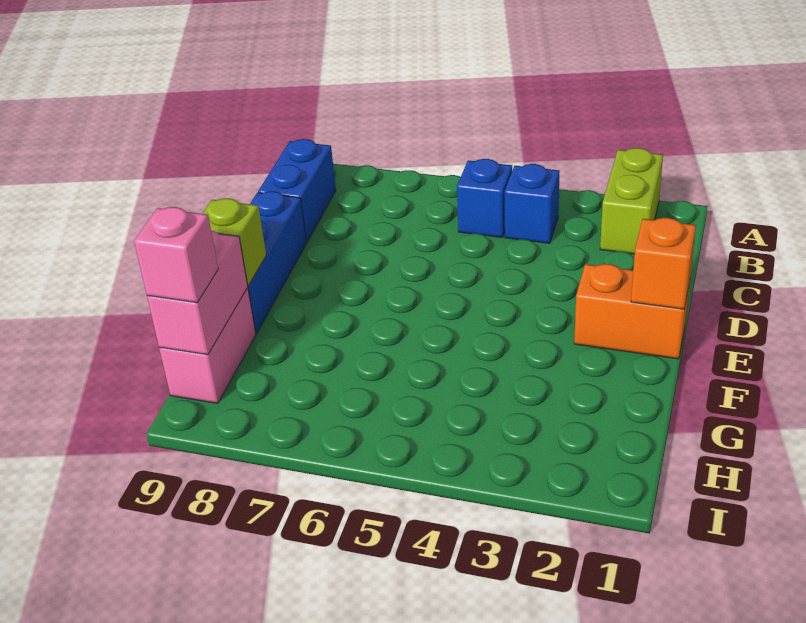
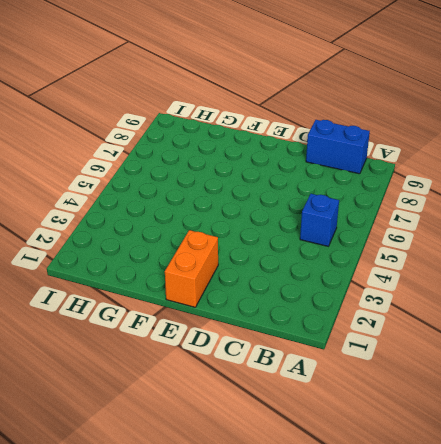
none -> lime 1x2 brick [600,148,663,254]
none -> blue 1x1 brick [505,164,560,243]

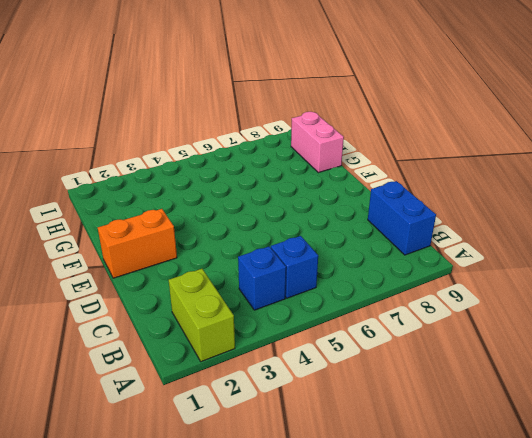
none -> blue 1x3 brick [247,191,306,333]
none -> orange 1x1 brick [631,218,696,309]

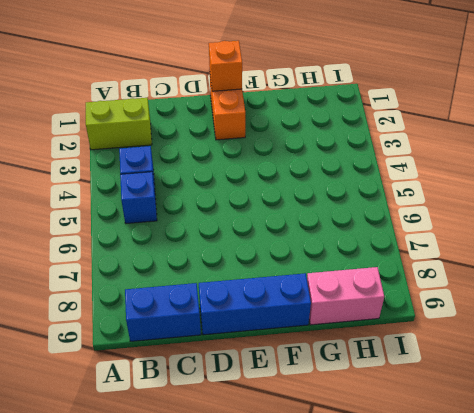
none -> lime 1x1 brick [202,198,266,285]
none -> pink 1x2 brick [147,230,248,355]

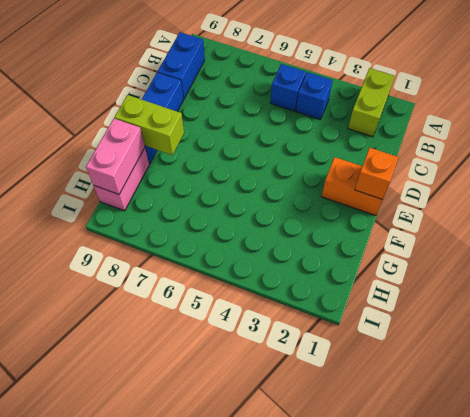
lime 1x2 brick [115,95,184,155] -> lime 1x1 brick [202,198,266,285]
none -> pink 1x1 brick [134,207,218,303]

